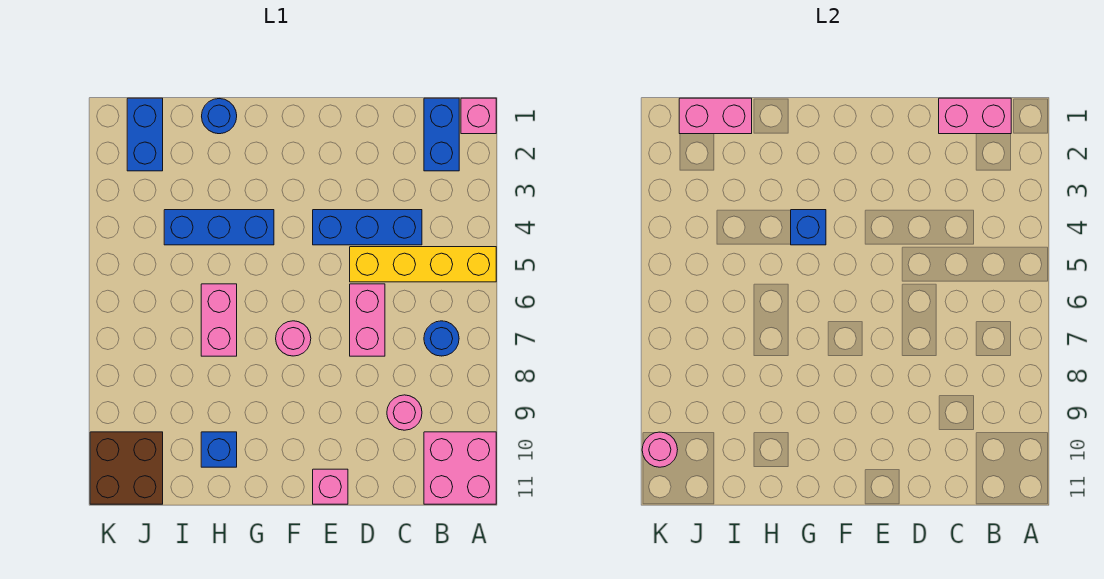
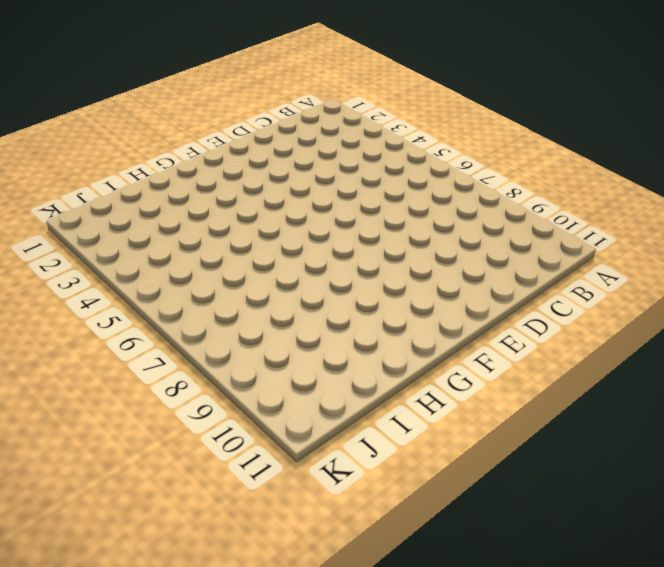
none -> pink 1x1 brick [461,98,496,134]
none -> yellow 1x4 brick [350,247,496,282]
none -> pink 2x2 brick [424,432,496,504]

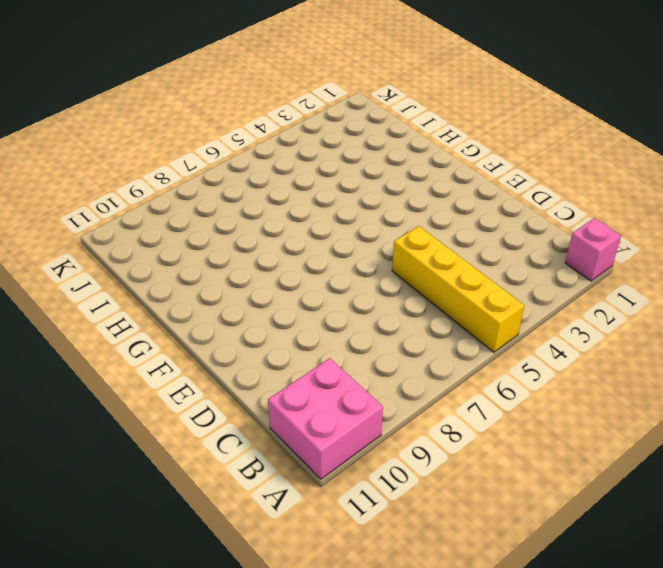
none -> blue 1x2 brick [424,98,459,171]
none -> blue 1x1 round brick [424,321,459,356]
none -> blue 1x3 brick [313,210,422,245]

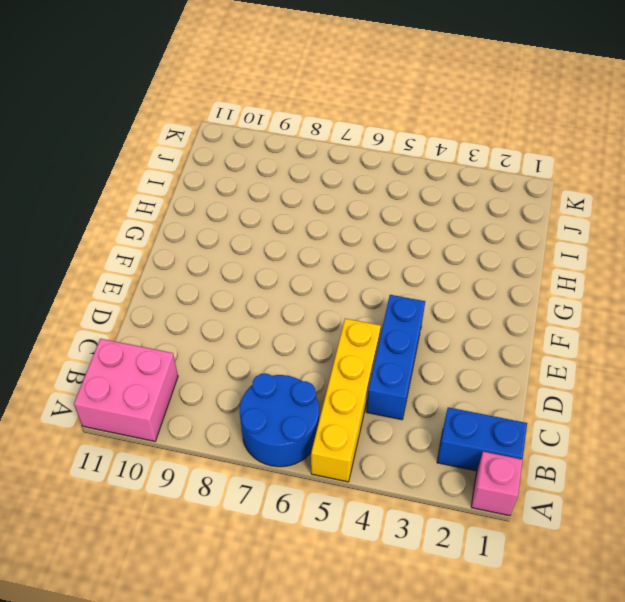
blue 2x2 round brick [240,374,319,467] -> blue 1x1 round brick [424,321,459,356]
none -> pink 1x1 round brick [387,395,422,430]
none -> pink 1x2 brick [350,284,385,356]
none -> pink 1x1 brick [313,469,348,504]

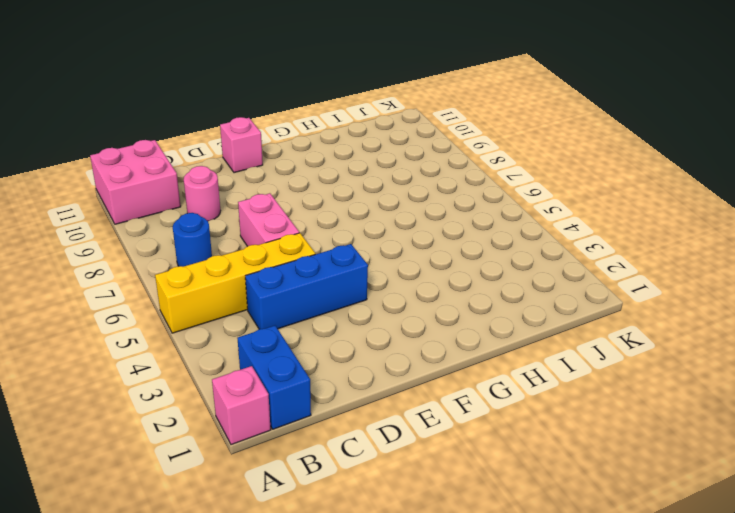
none -> pink 1x1 round brick [276,321,311,356]
none -> blue 1x3 brick [164,210,274,245]
none -> blue 1x1 round brick [202,99,237,134]

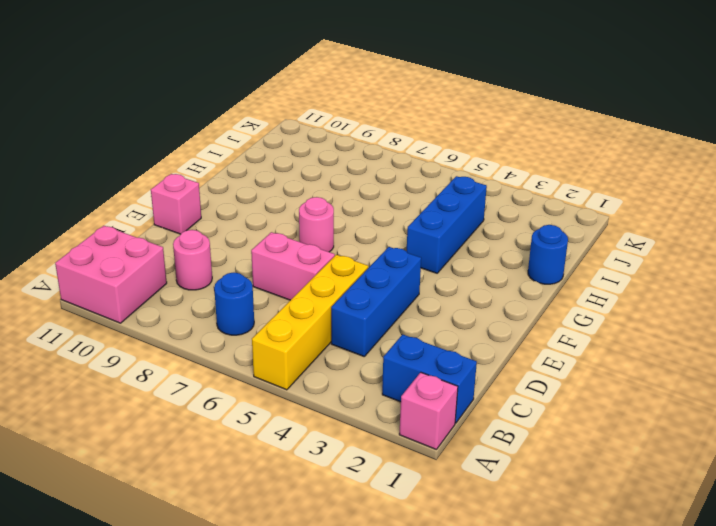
none -> pink 1x2 brick [201,284,237,356]
none -> blue 1x1 brick [201,432,237,467]
none -> blue 1x2 brick [127,98,163,171]

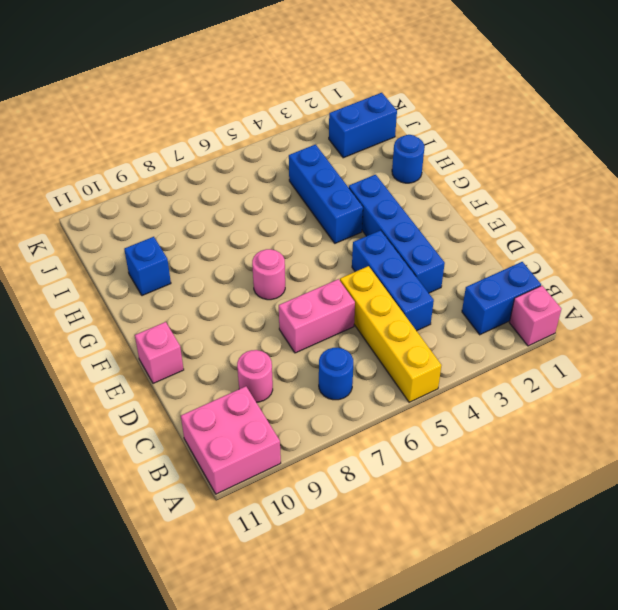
blue 1x4 brick [349,175,445,293] -> none
none -> pink 1x2 brick [201,284,237,356]
none -> brown 2x2 brick [90,432,163,504]
none -> pink 1x2 brick [939,98,1011,134]

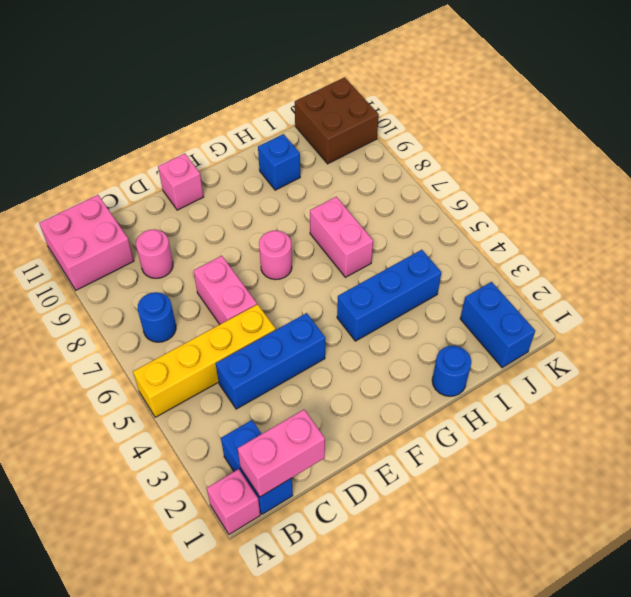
none -> blue 1x1 brick [791,210,826,245]
none -> pink 1x2 brick [679,98,752,134]
none -> pink 1x1 round brick [642,432,678,467]

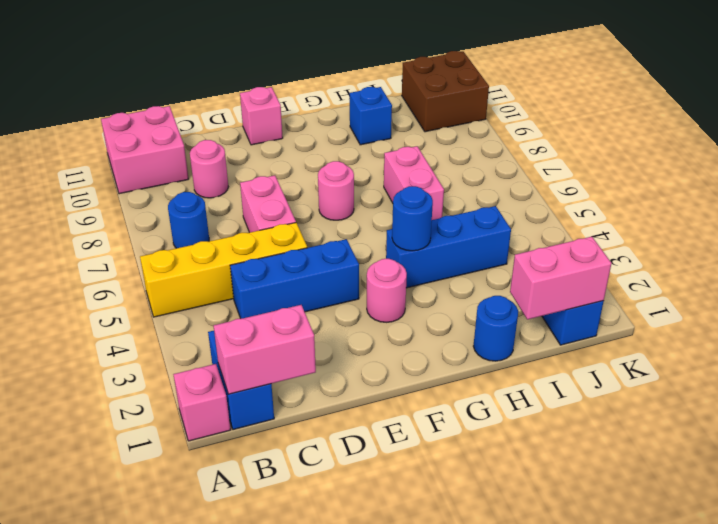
pink 1x1 round brick [367,259,407,322] -> pink 1x1 round brick moved to [642,432,678,467]
blue 1x1 round brick [392,186,433,251] -> blue 1x1 brick [791,210,826,245]

